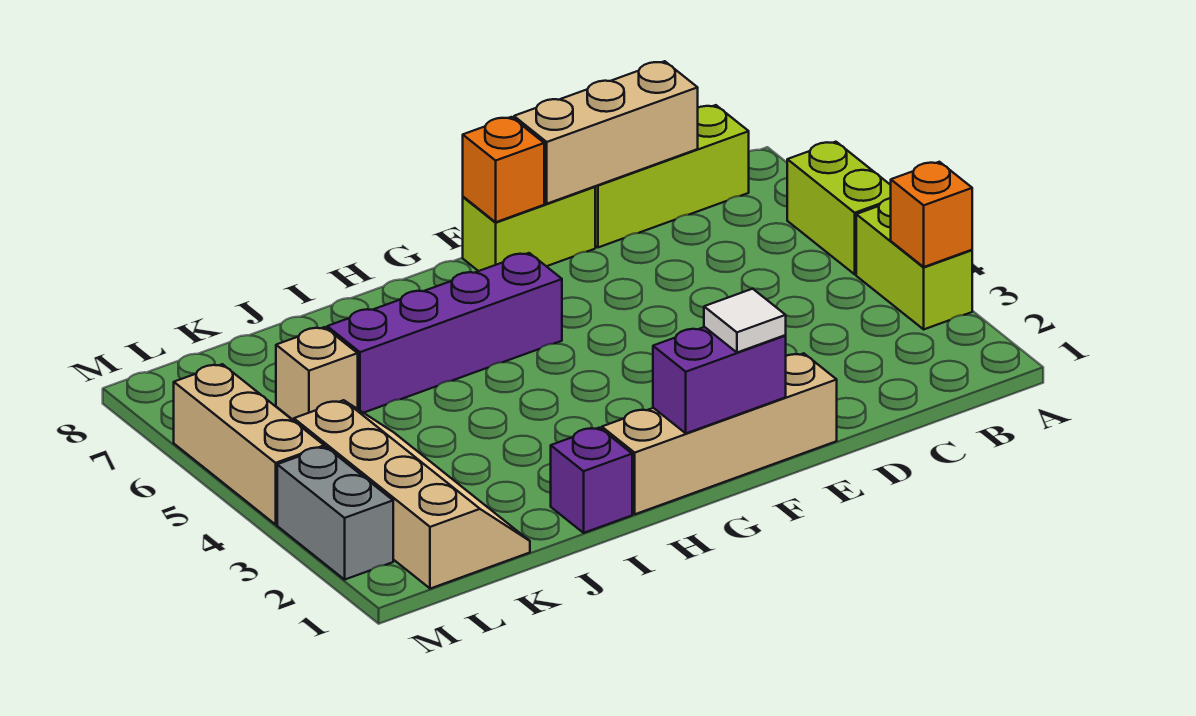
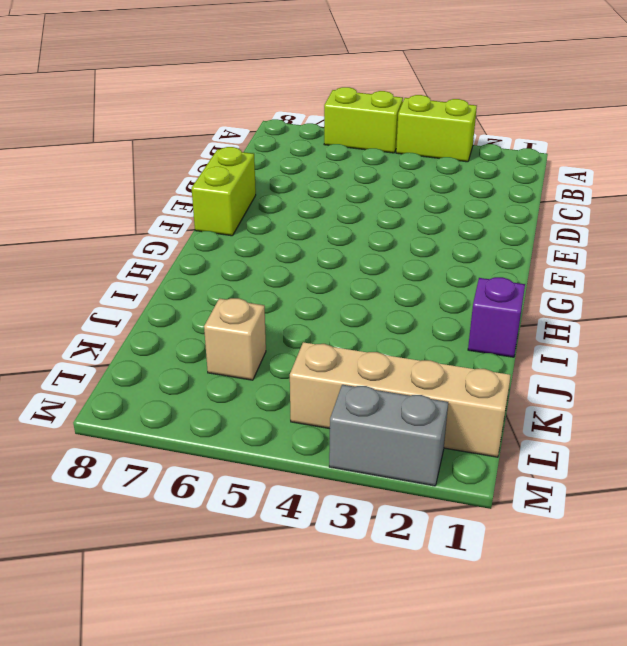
none -> lime 1x3 brick [595,105,749,247]
none -> tan 1x4 brick [602,353,837,514]
none -> purple 1x4 brick [327,253,562,413]

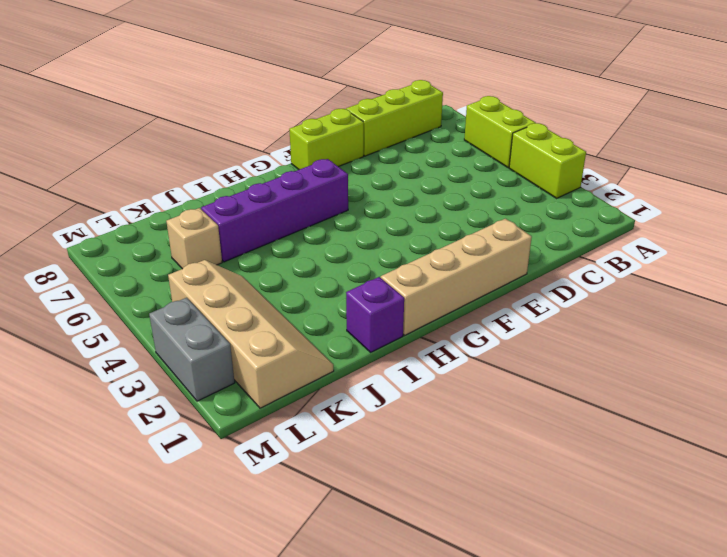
none -> tan 1x3 brick [174,364,324,524]
none -> orange 1x1 brick [891,162,972,267]
none -> tan 1x3 brick [514,61,698,204]

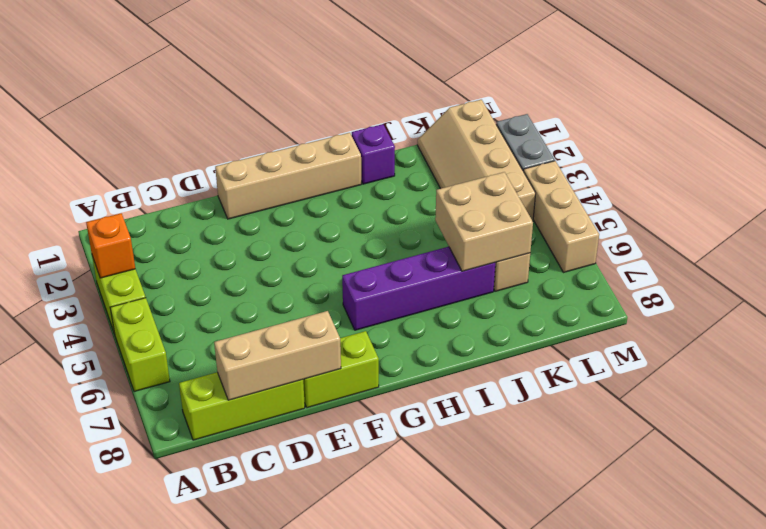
tan 2x2 brick [435,172,533,271] -> none
none -> purple 1x2 brick [653,327,786,433]
none -> orange 1x1 brick [463,117,544,222]
none -> white 1x1 tile [704,289,786,352]

